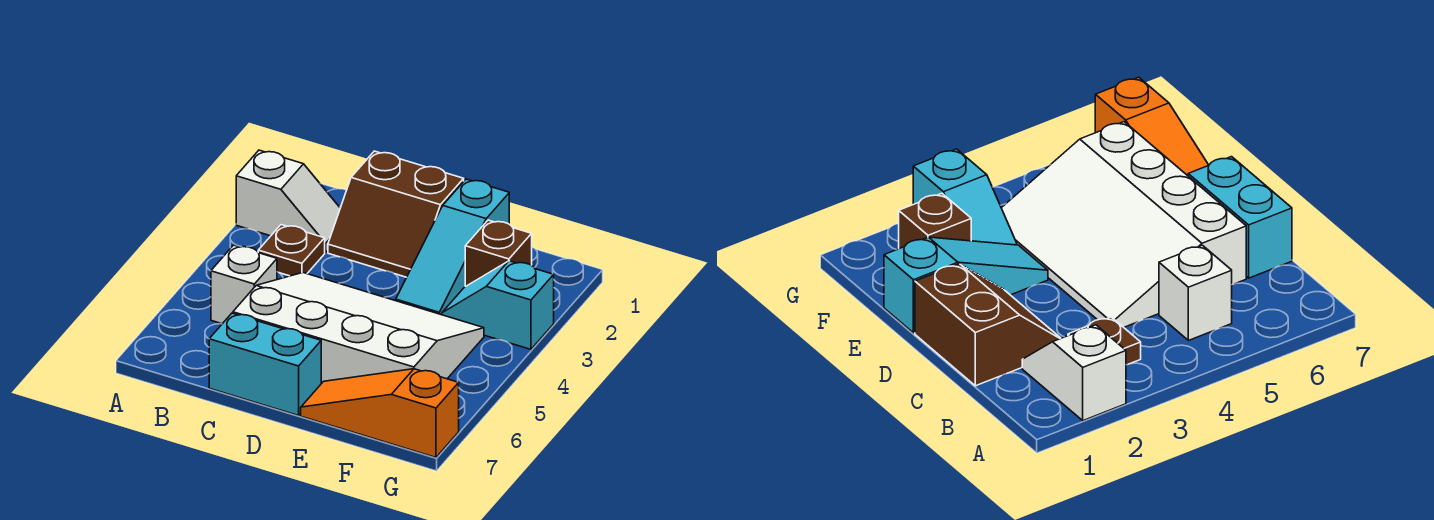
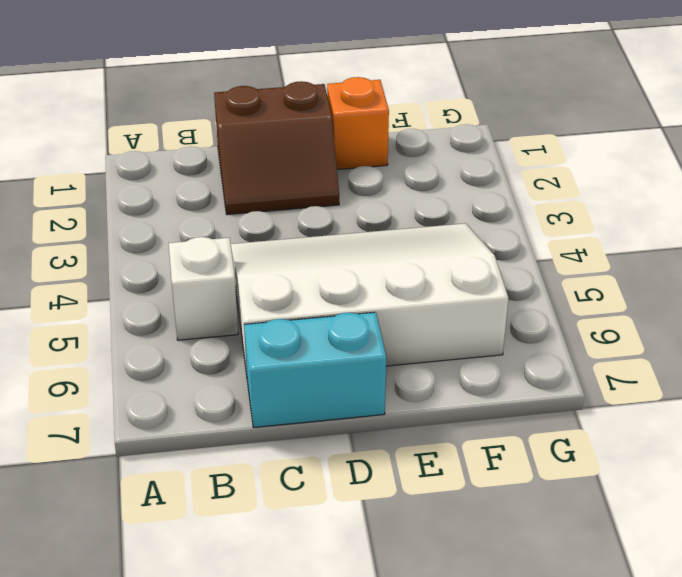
orange 1x1 brick [327,77,389,170] -> cyan 1x3 slope [396,179,509,315]
none -> white 1x2 slope [236,150,340,253]
none -> brown 1x1 plate [258,225,325,276]

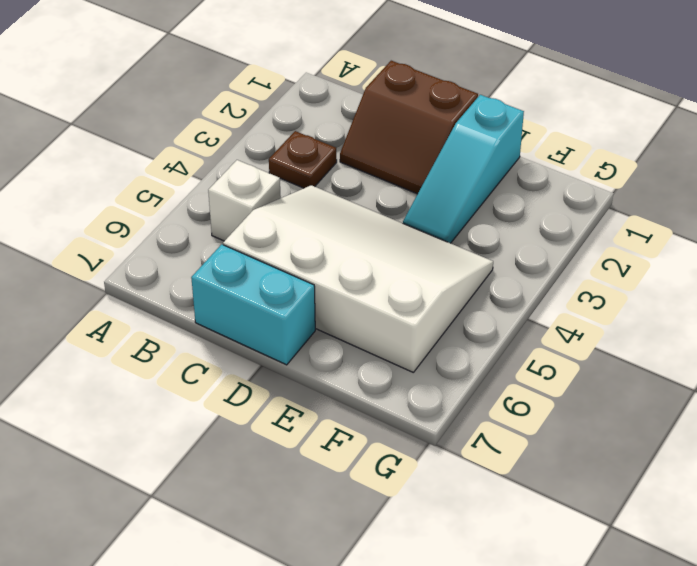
none -> white 1x2 slope [236,150,340,253]
none -> orange 1x3 slope [301,369,459,457]

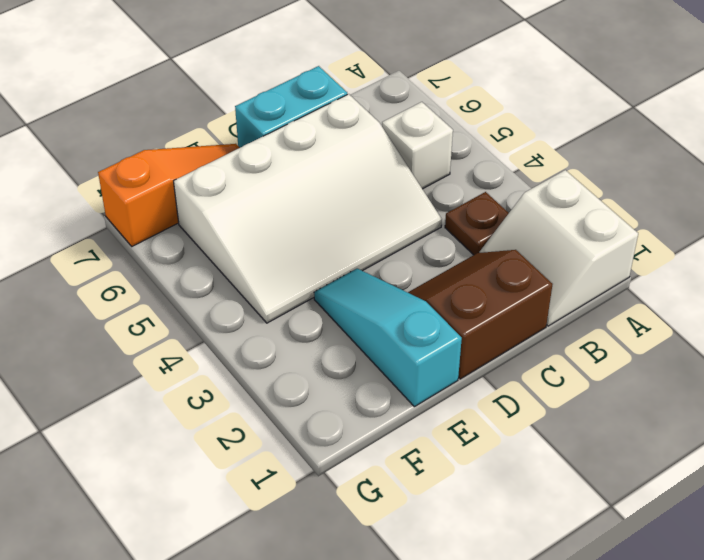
white 2x2 slope [479,170,638,326] -> white 1x2 slope [236,150,340,253]
none -> brown 1x1 brick [465,220,532,287]
none -> cyan 1x2 slope [442,261,554,349]

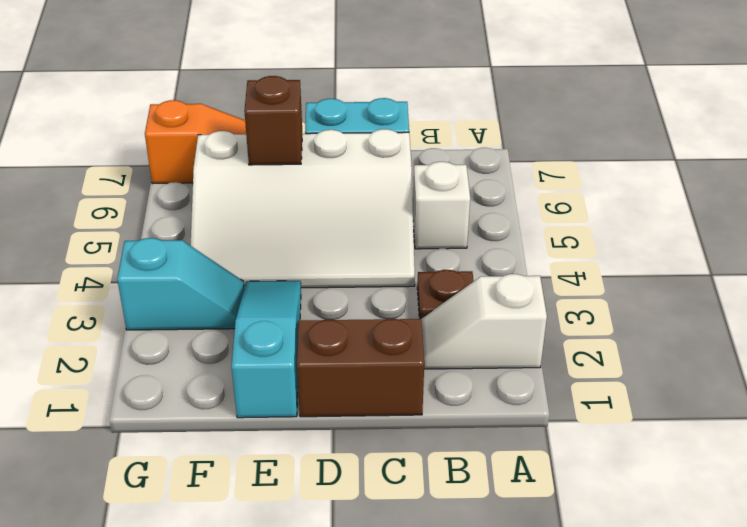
brown 1x1 brick [244,76,302,165] -> brown 1x1 brick moved to [465,220,532,287]

